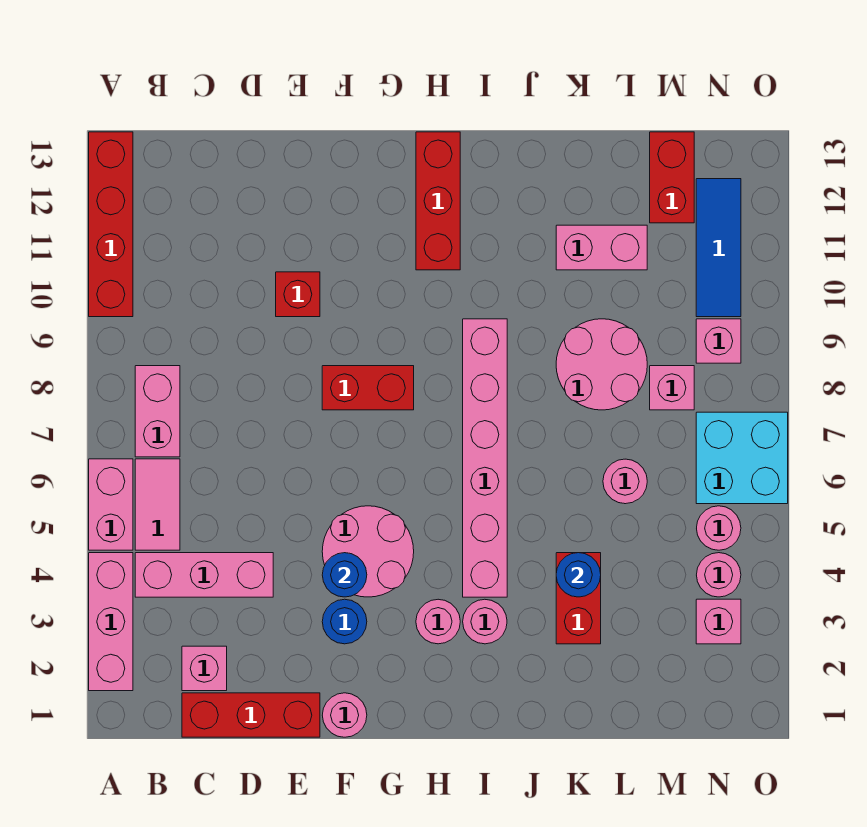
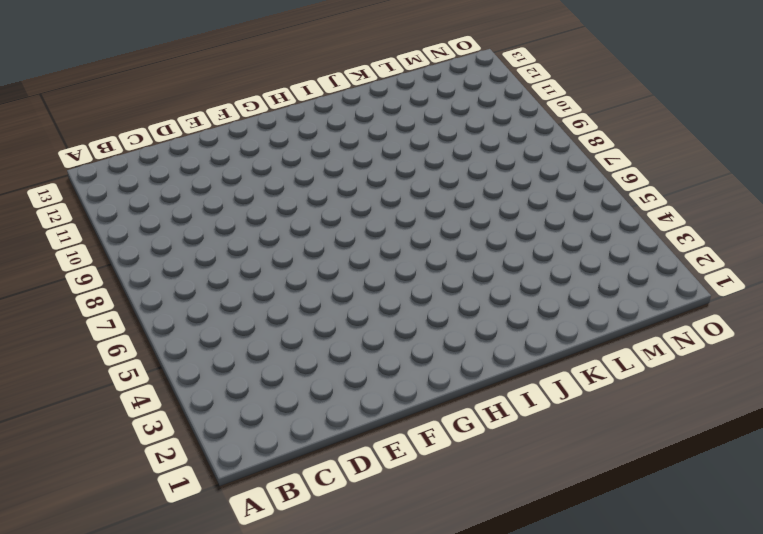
none -> pink 1x3 brick [89,553,133,691]
none -> pink 1x2 brick [89,459,133,550]
none -> red 1x4 brick [89,132,133,317]
none -> pink 1x3 brick [135,553,273,597]

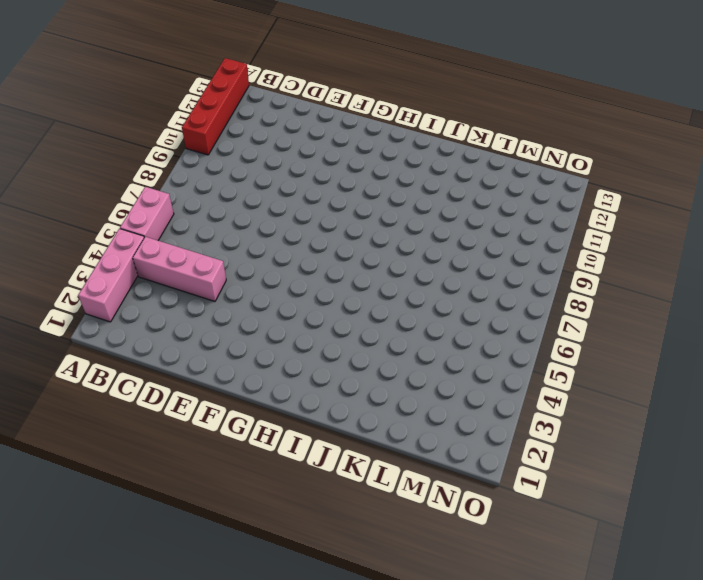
none -> pink 1x2 tile [135,459,180,550]
none -> pink 1x2 brick [135,366,180,457]
none -> red 1x3 brick [182,693,320,737]
none -> pink 1x1 brick [182,646,227,691]

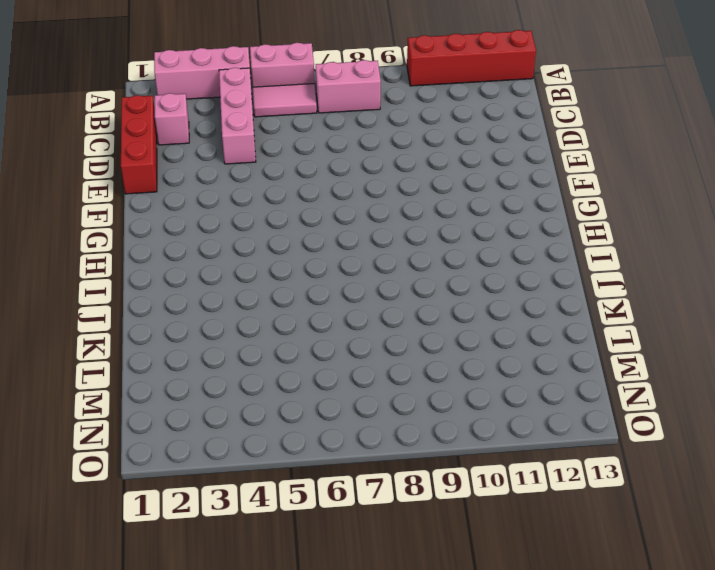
none -> red 1x1 brick [276,272,320,317]
none -> pink 1x1 round brick [322,693,367,737]
none -> blue 1x1 round brick [322,599,367,644]
none -> pink 2x2 round brick [322,506,414,597]

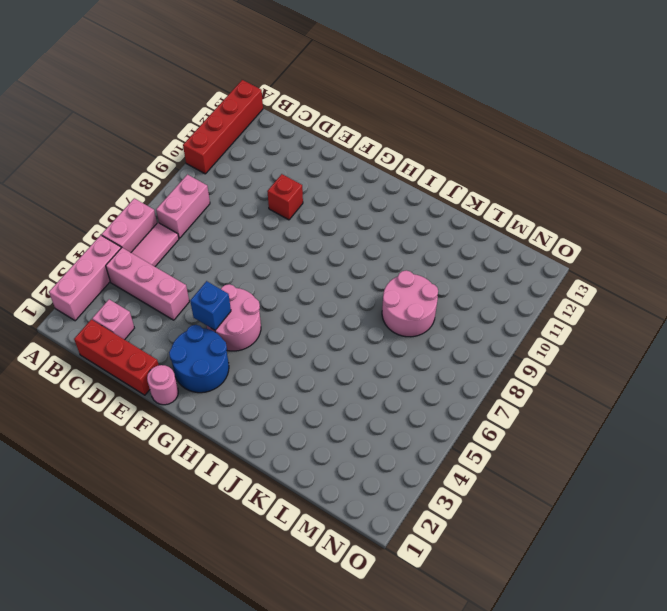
blue 2x2 round brick [169,325,229,393] -> blue 1x1 round brick [322,599,367,644]
blue 1x1 brick [190,281,231,330] -> blue 1x1 round brick [322,553,367,597]
none -> red 1x2 brick [322,366,414,410]
none -> pink 1x1 round brick [416,599,460,644]
none -> red 1x3 brick [416,132,460,270]
none -> pink 1x1 round brick [463,599,507,644]

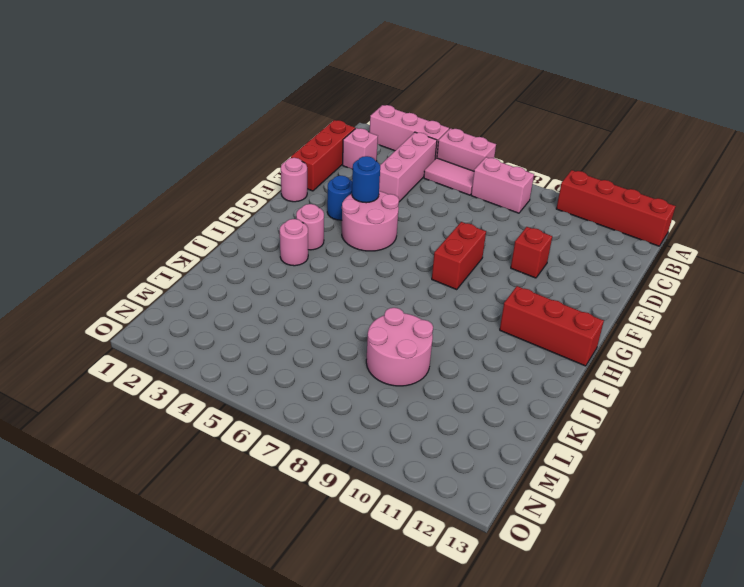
none -> pink 1x6 brick [463,319,507,597]
none -> red 1x2 brick [556,553,601,644]
none -> pink 1x2 brick [556,225,647,270]
none -> pink 1x1 round brick [603,459,647,504]

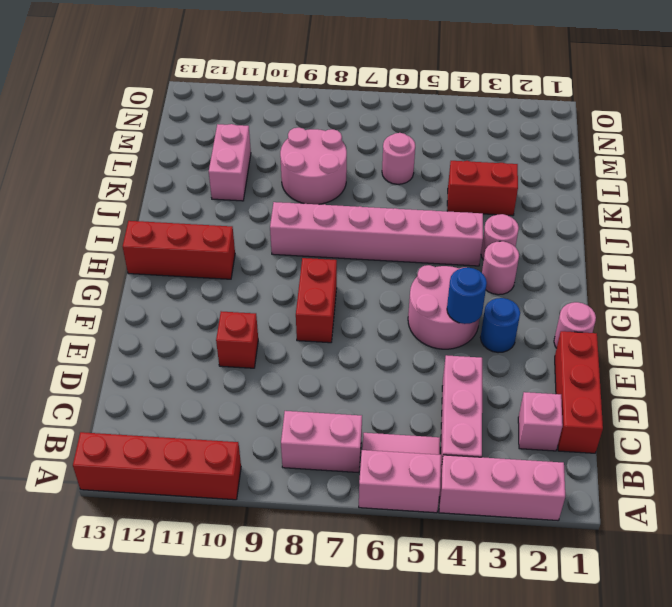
none -> pink 1x1 brick [650,366,694,410]
none -> red 1x2 brick [650,132,694,223]
none -> pink 1x1 brick [696,599,741,644]
none -> pink 1x1 round brick [697,553,741,597]

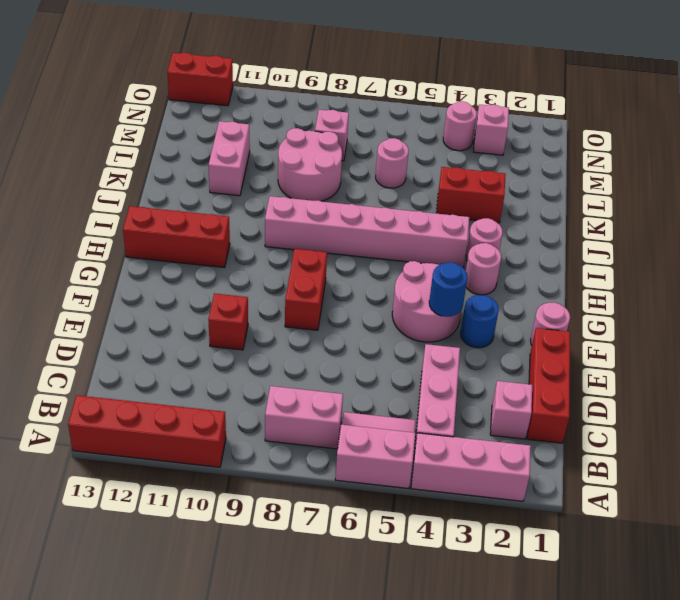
red 1x2 brick [167,53,233,106] -> red 1x2 brick moved to [650,132,694,223]
none -> pink 1x1 round brick [697,506,741,550]
none -> cyan 2x2 brick [696,412,788,504]
none -> pink 1x1 brick [696,319,741,363]
none -> blue 1x3 tile [696,179,741,317]

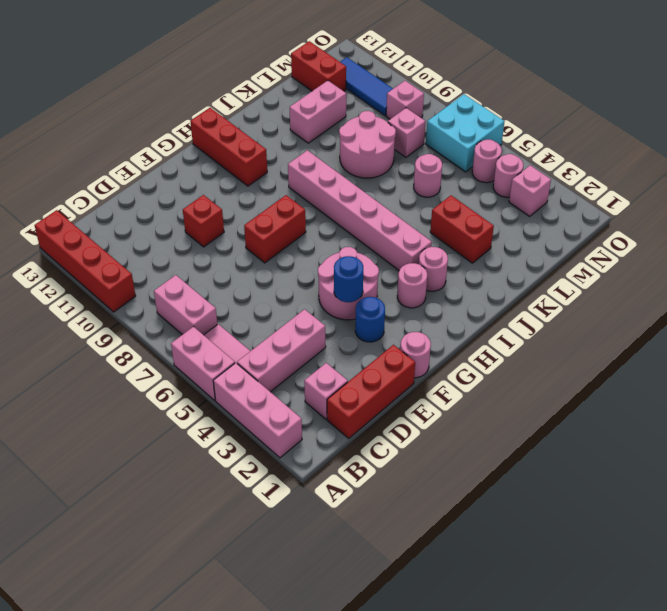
none -> blue 1x1 round brick [556,553,601,597]

